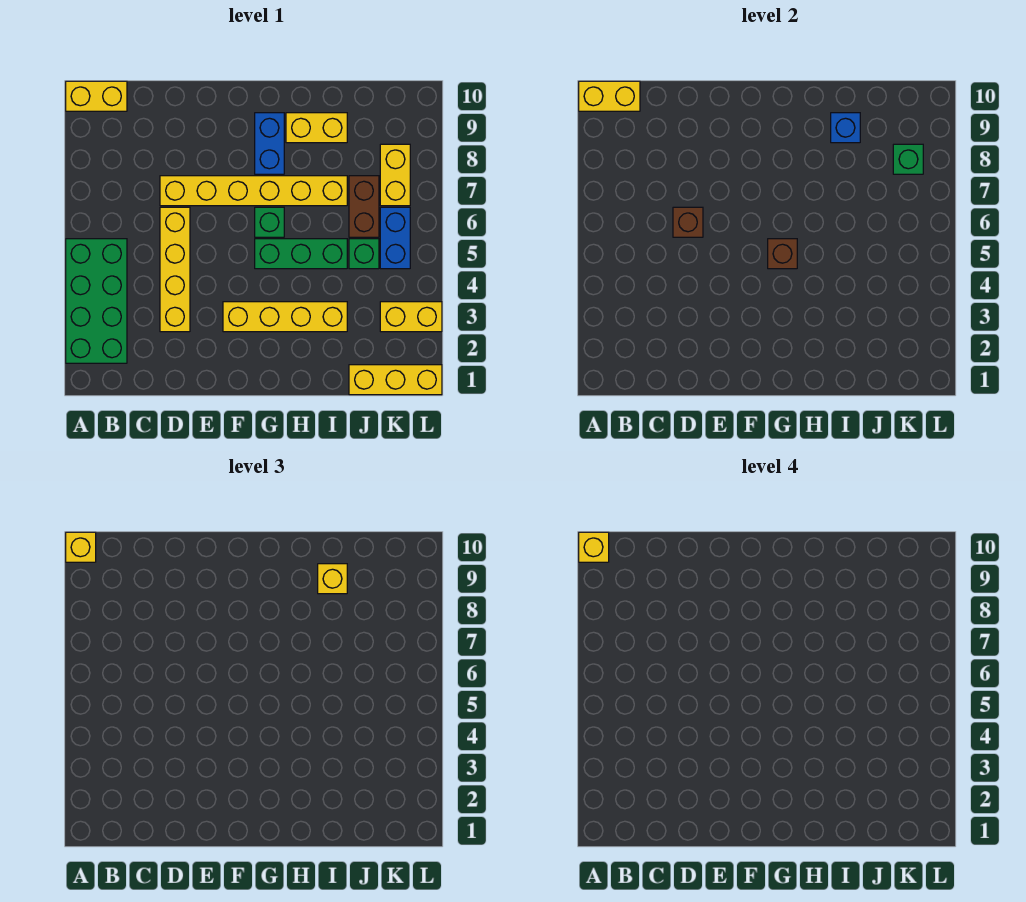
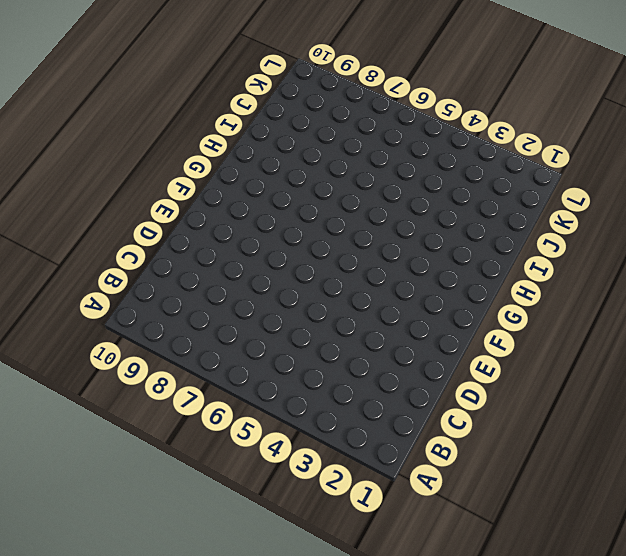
none -> green 2x4 brick [66,239,127,363]
none -> yellow 1x2 brick [66,81,127,111]
none -> yellow 1x4 brick [160,207,190,332]

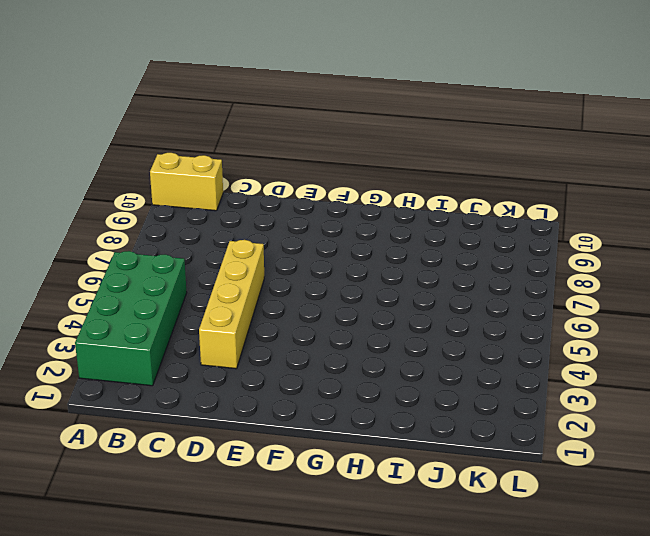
none -> yellow 1x6 brick [160,176,347,206]
none -> yellow 1x4 brick [223,302,347,332]
none -> green 1x3 brick [255,239,347,269]

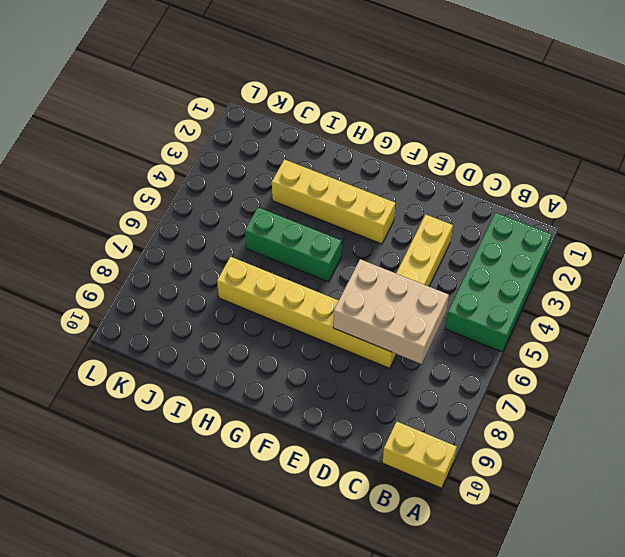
tan 2x3 brick [333,259,449,364] -> brown 1x1 brick [673,207,703,237]
none -> green 1x1 brick [255,207,284,237]
none -> blue 1x2 brick [255,113,284,174]
none -> yellow 1x2 brick [286,113,347,143]

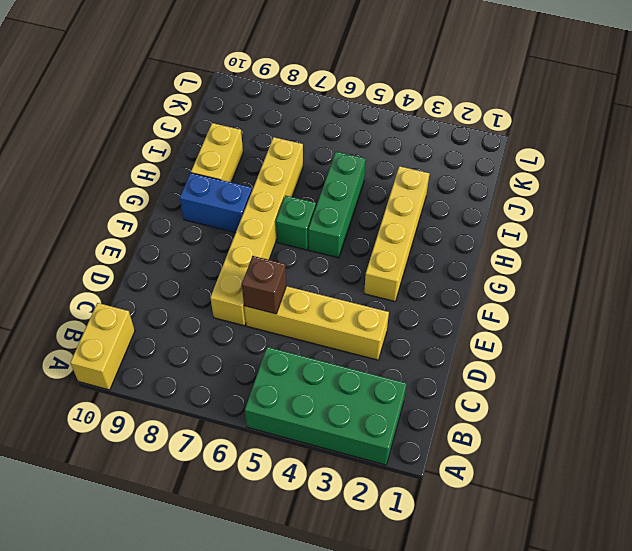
none -> yellow 1x3 brick [349,365,442,395]
none -> green 1x1 brick [349,239,379,269]
none -> brown 1x2 brick [349,176,379,237]

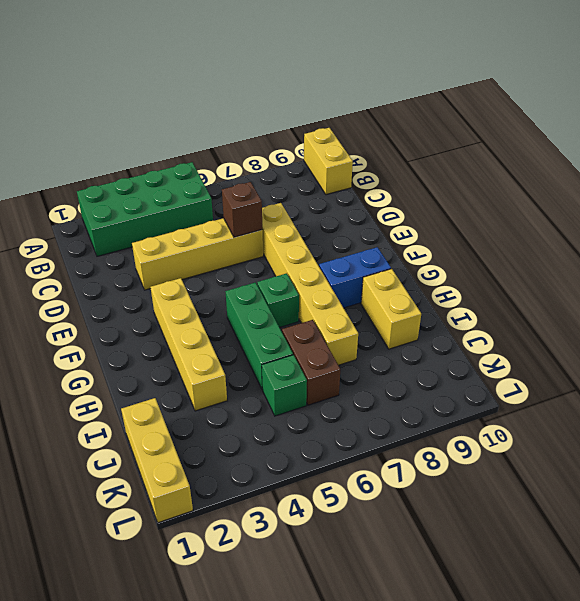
brown 1x2 brick [282,320,340,405] -> brown 1x2 brick turned to [349,176,379,237]
none -> yellow 1x2 brick [380,302,442,332]
none -> blue 1x2 brick [380,207,410,269]
none -> yellow 1x2 brick [380,144,410,206]

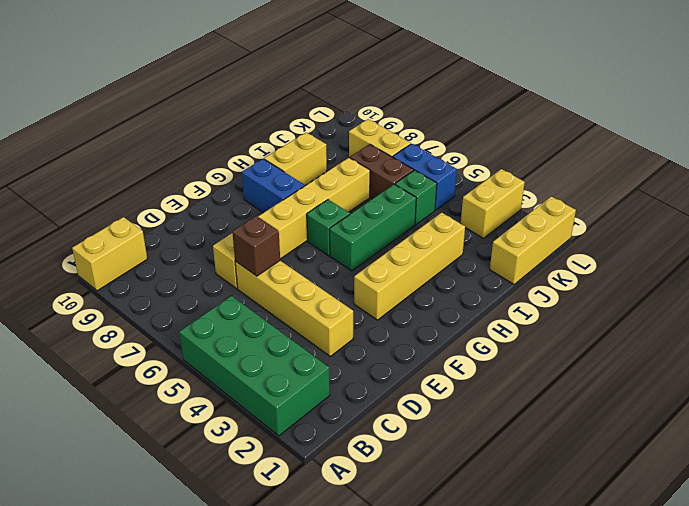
none -> yellow 1x2 brick [579,81,640,111]
none -> brown 1x1 brick [768,239,797,269]
none -> blue 1x1 brick [831,113,860,143]

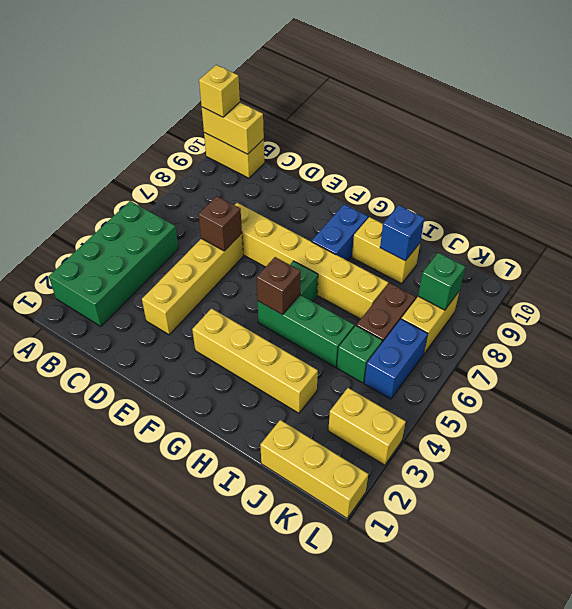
none -> yellow 1x1 brick [318,564,347,594]
none -> yellow 1x1 brick [579,532,609,562]

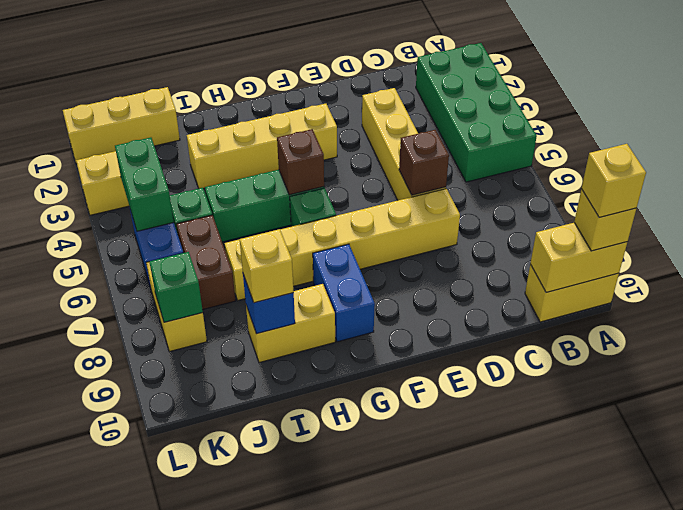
green 1x2 brick [115,137,174,231] -> none

